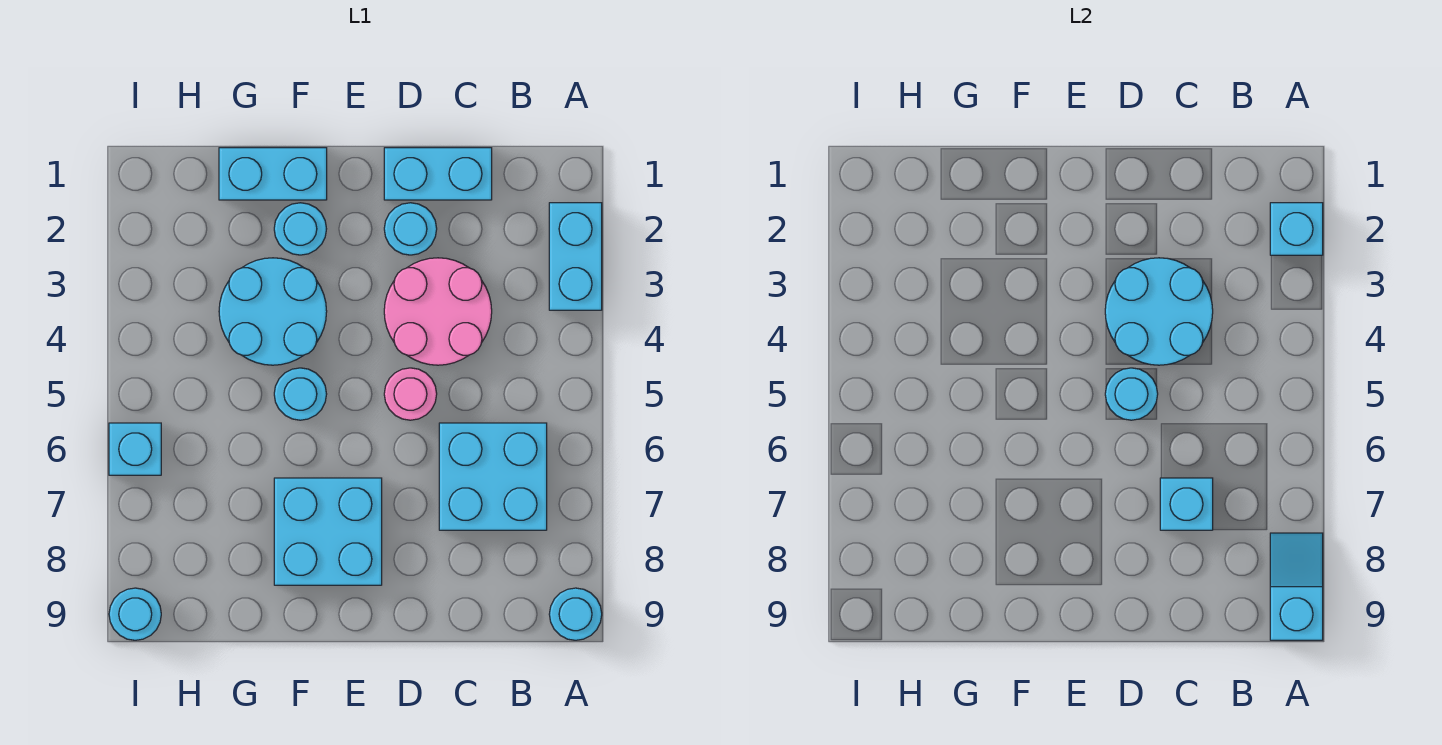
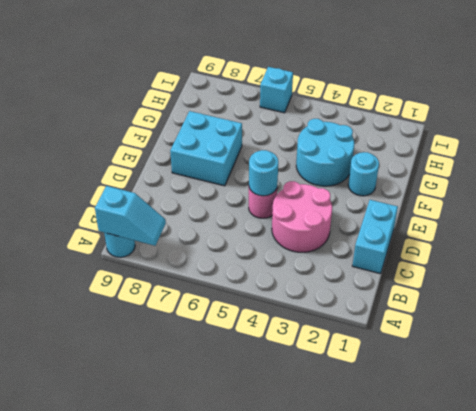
none -> cyan 1x2 brick [549,203,602,310]
none -> cyan 2x2 brick [439,423,547,530]
none -> cyan 1x1 round brick [384,203,437,255]

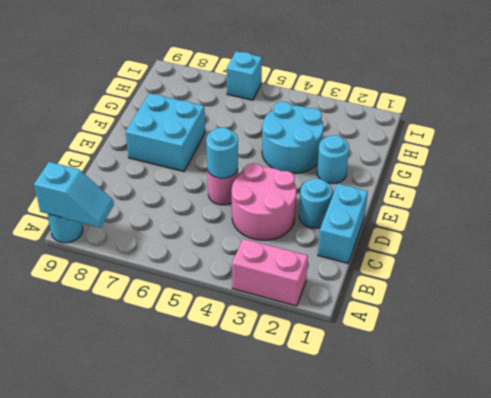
pink 1x2 brick [232,239,308,306] -> cyan 1x2 brick [549,203,602,310]
none -> cyan 2x2 brick [439,423,547,530]
none -> cyan 1x2 brick [219,148,327,200]
none -> cyan 1x1 round brick [274,368,327,420]

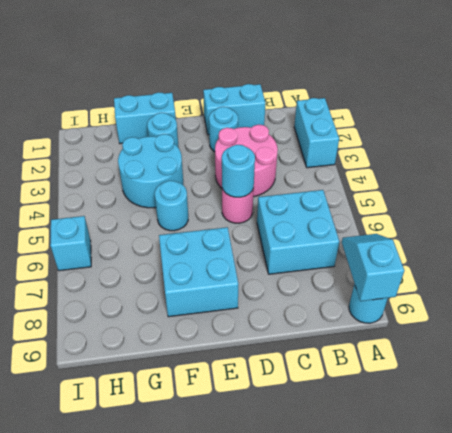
none -> cyan 1x1 round brick [109,588,161,640]
none -> cyan 1x1 brick [1270,203,1323,255]
none -> cyan 2x2 round brick [1105,258,1213,365]

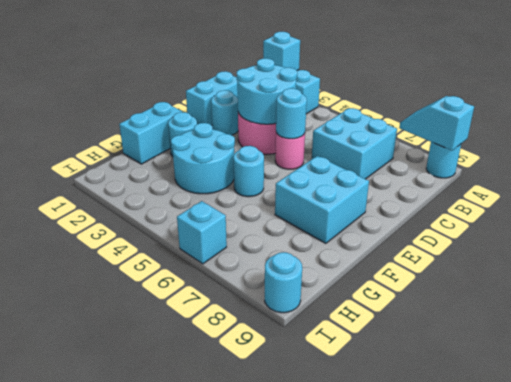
none -> cyan 1x1 brick [1160,478,1213,530]

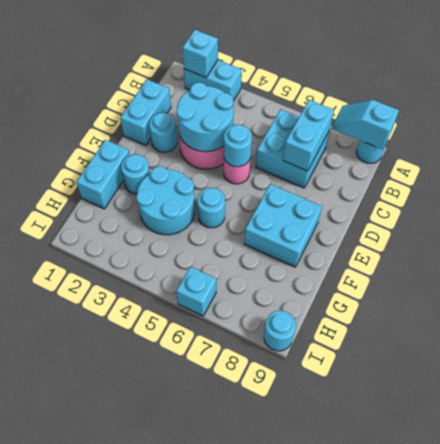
cyan 1x2 brick [283,100,334,171] -> cyan 1x1 brick [1160,478,1213,530]

